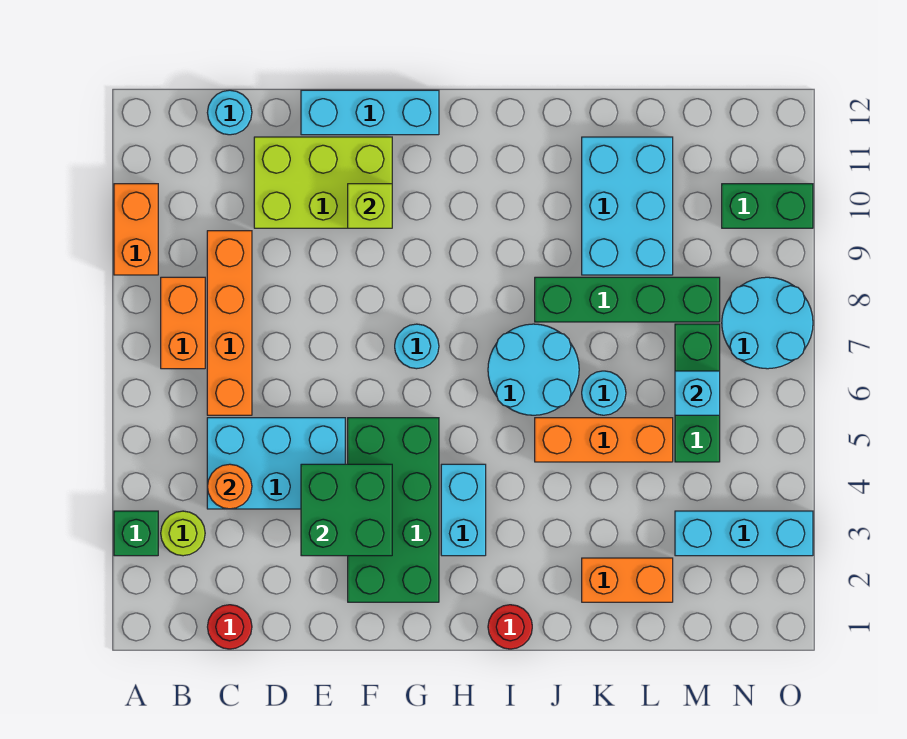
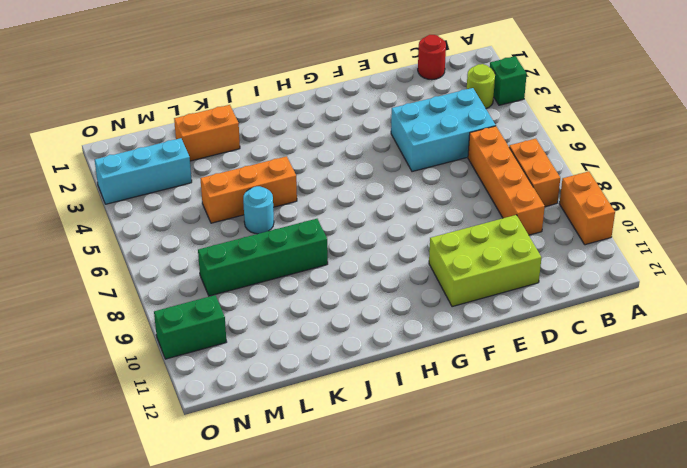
none -> cyan 1x1 round brick [207,90,252,135]
none -> cyan 1x3 brick [301,90,439,135]
none -> green 2x4 brick [348,418,439,602]

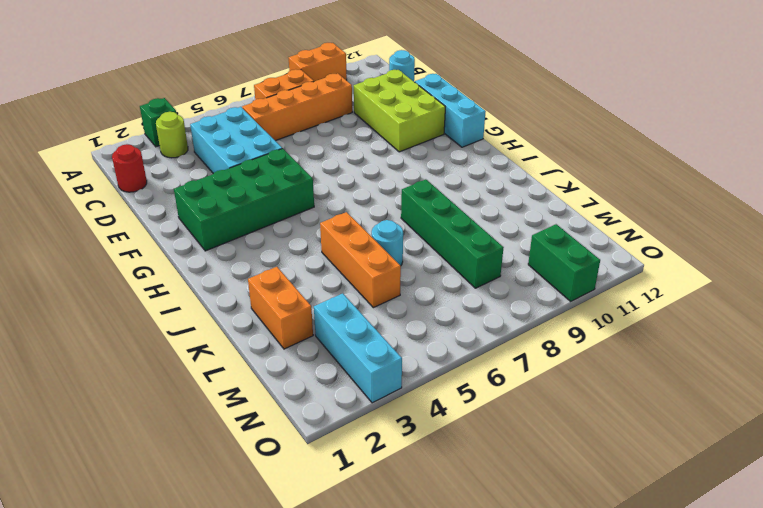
none -> cyan 1x1 round brick [395,324,439,369]
none -> cyan 1x2 brick [441,464,486,556]
none -> red 1x1 round brick [488,605,532,649]

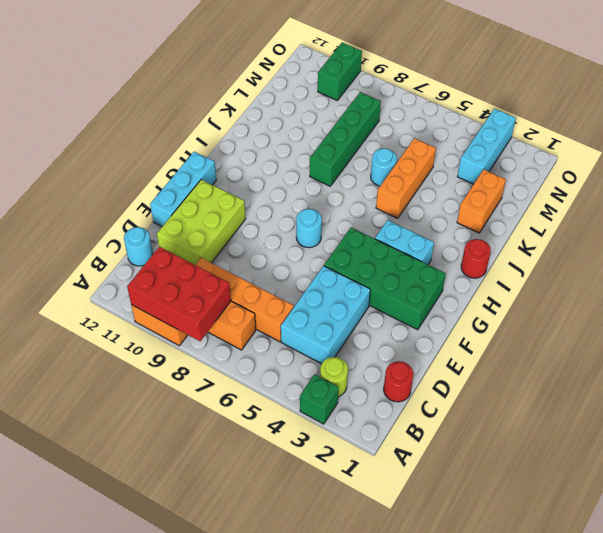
red 2x3 brick [127,247,231,341] -> none
none -> cyan 2x2 round brick [488,324,579,415]
none -> cyan 2x3 brick [582,137,673,275]
none -> green 1x3 brick [675,324,720,462]

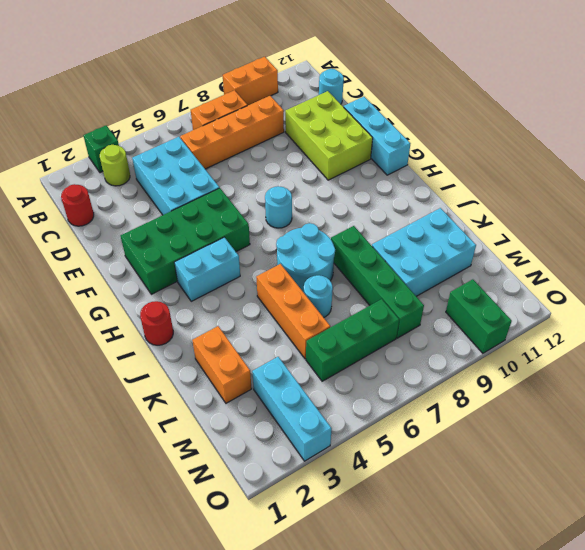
none -> cyan 2x2 round brick [722,277,813,369]
none -> orange 1x1 round brick [207,464,252,509]
none -> green 2x2 brick [301,464,392,556]

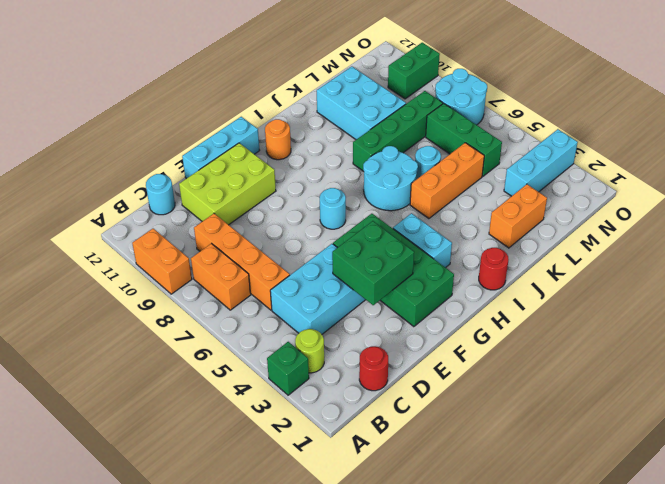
orange 1x1 round brick [265,119,291,160] -> orange 1x1 round brick moved to [207,464,252,509]
none -> lime 1x1 brick [348,184,392,228]
none -> cyan 1x1 brick [675,371,720,415]

